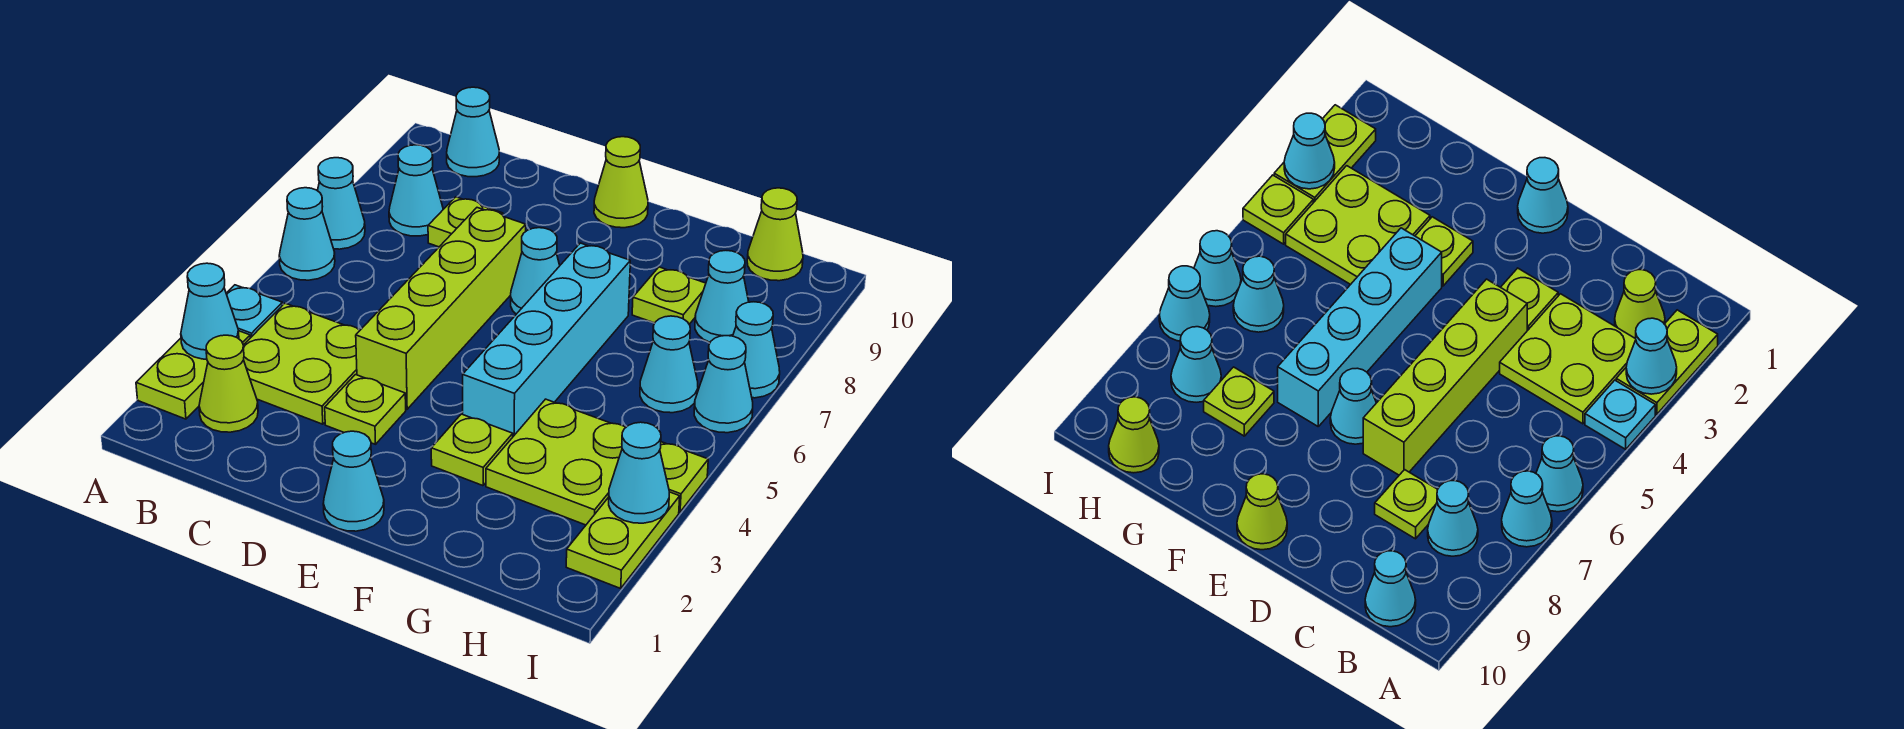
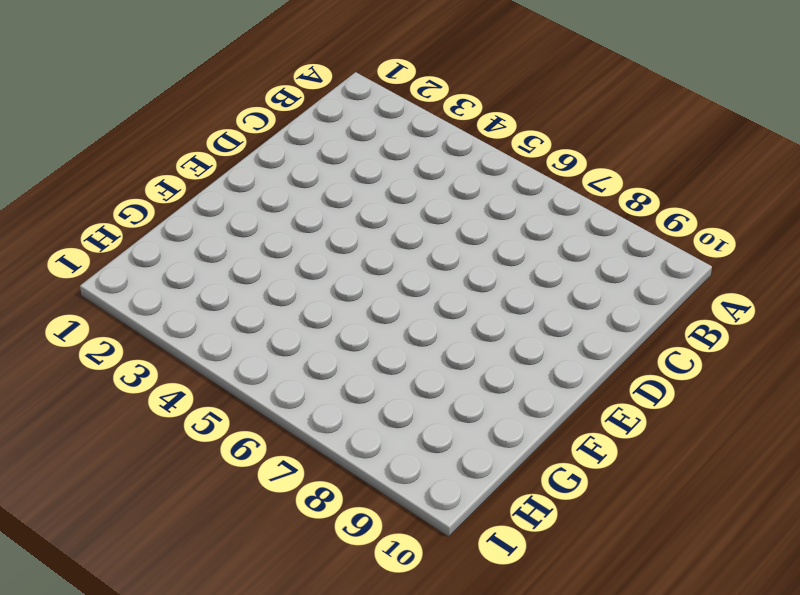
none -> lime 1x2 plate [136,331,250,419]
none -> cyan 1x1 plate [226,285,283,338]
none -> cyan 1x1 cone [279,188,335,280]

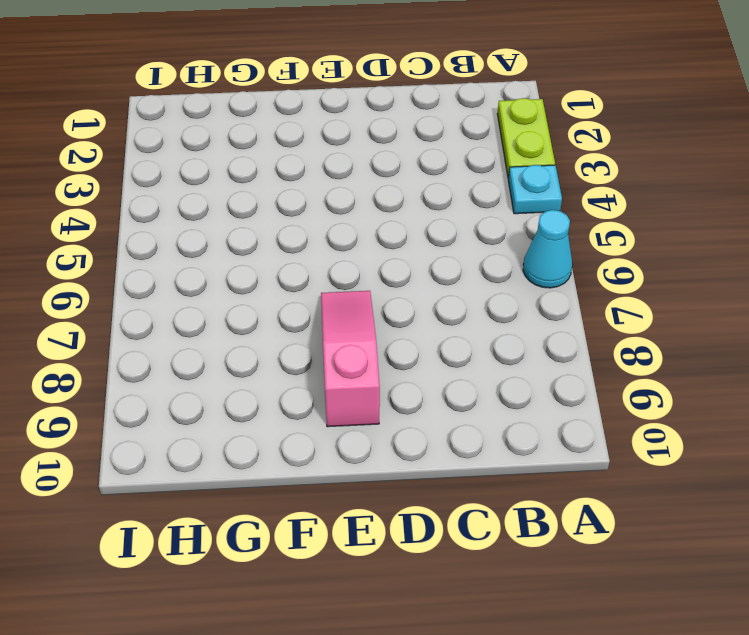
pink 1x3 slope [321,291,380,427] -> cyan 1x1 cone [511,228,560,314]
none -> cyan 1x1 cone [317,158,365,249]
none -> lime 1x1 cone [199,335,258,432]
none -> lime 2x2 plate [243,303,360,424]

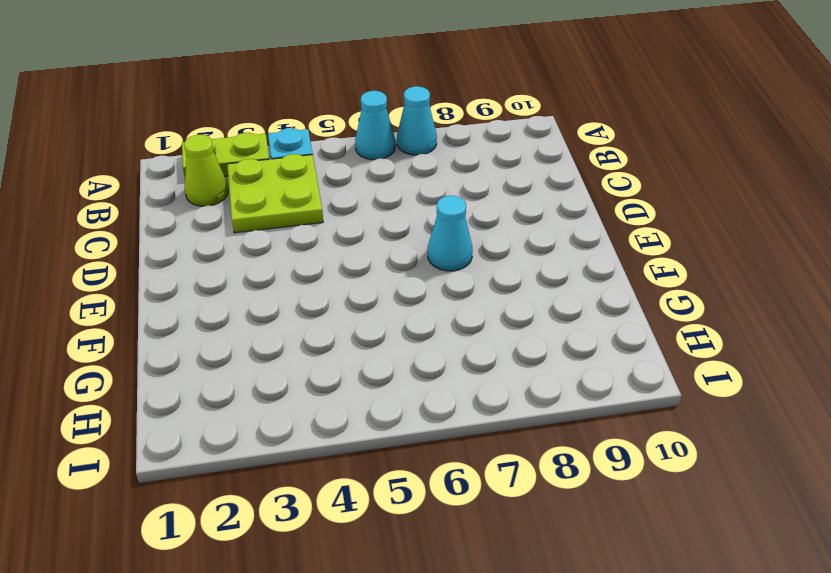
none -> cyan 1x1 cone [389,145,443,236]
none -> cyan 1x1 cone [447,87,499,177]
none -> lime 1x1 plate [428,197,503,247]

